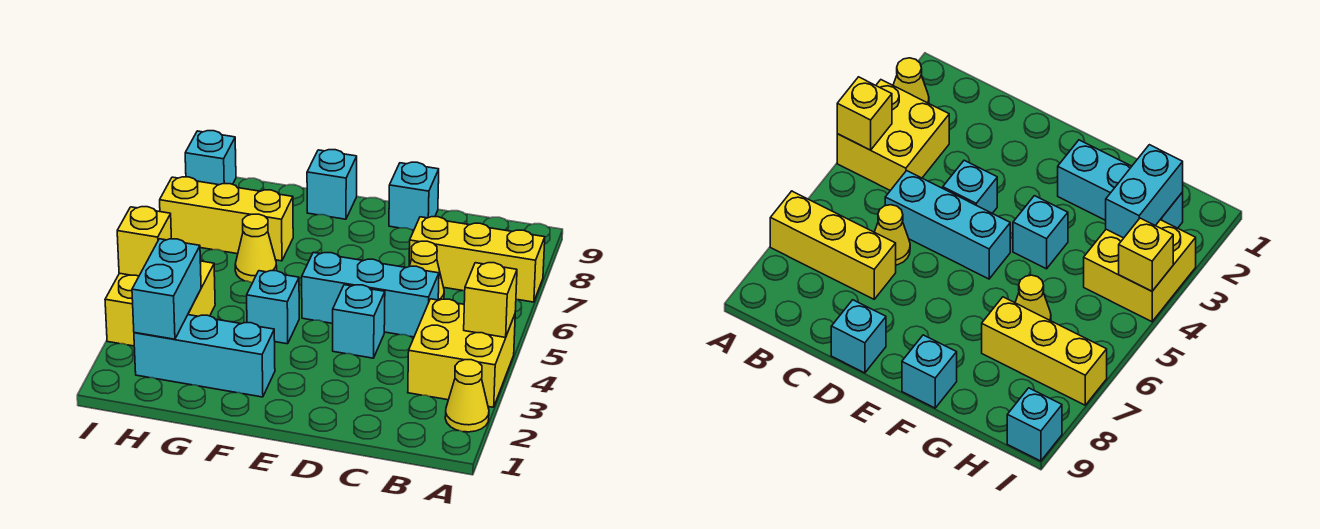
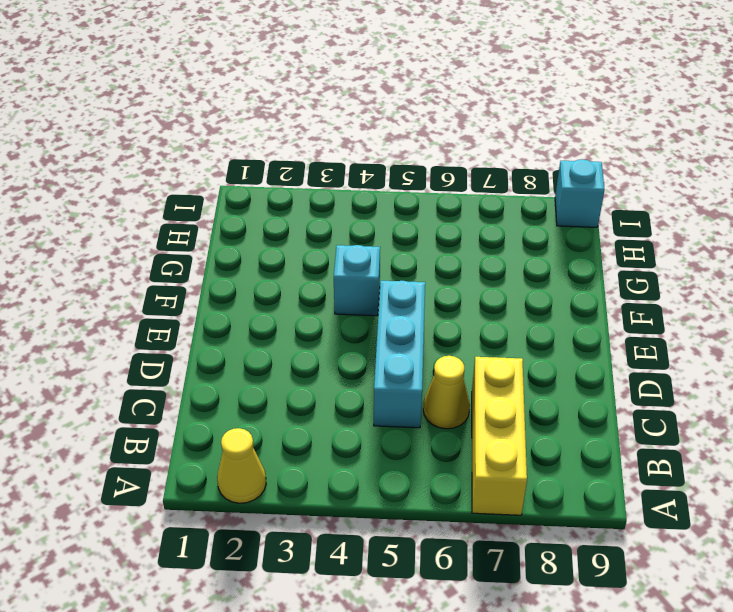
none -> yellow 2x2 brick [408,299,515,407]
none -> cyan 1x1 brick [333,285,385,358]
none -> cyan 1x1 brick [389,162,439,230]

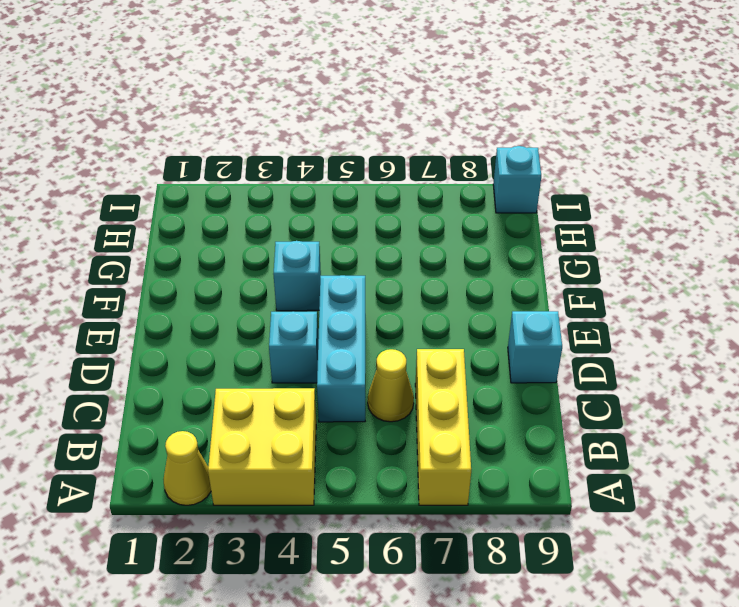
none -> cyan 1x3 brick [134,315,275,397]
none -> cyan 1x1 brick [307,150,357,219]
none -> yellow 1x1 cone [235,214,277,283]

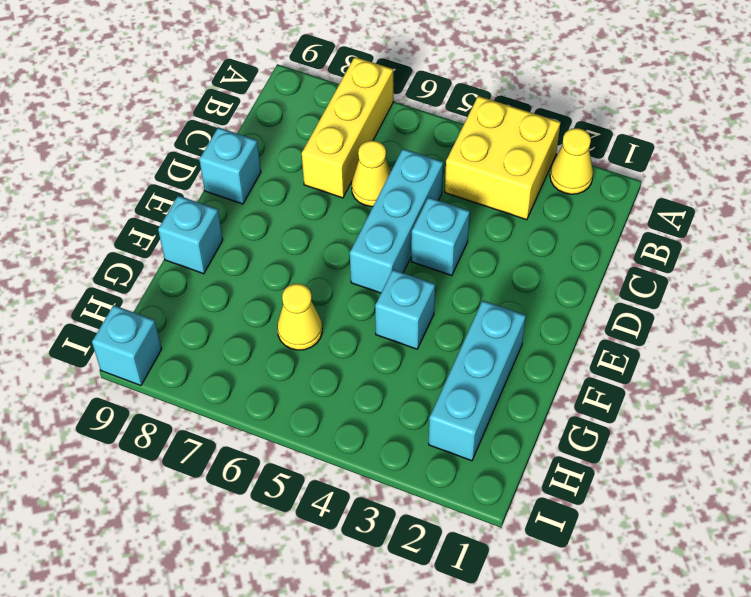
none -> yellow 1x3 brick [160,177,293,261]
none -> yellow 2x2 brick [105,261,215,346]
none -> yellow 1x1 brick [464,263,517,337]

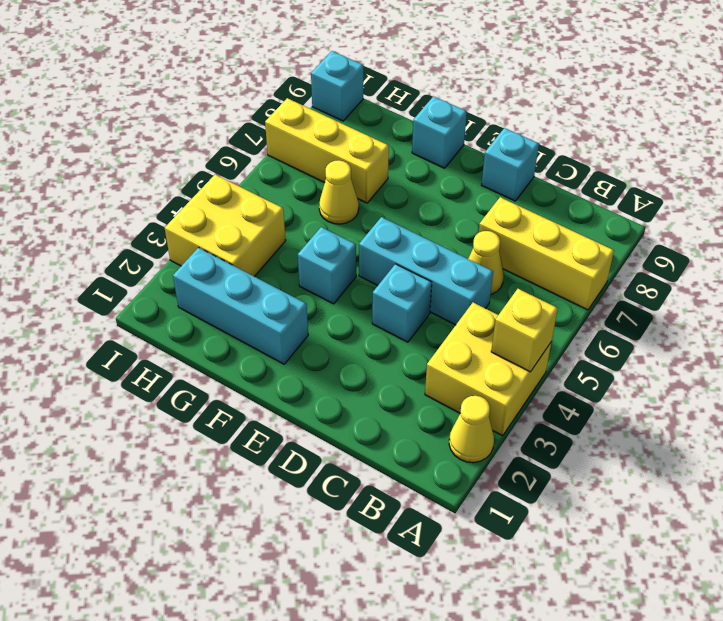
none -> cyan 1x2 brick [132,239,201,339]
none -> yellow 1x1 brick [117,207,171,276]

